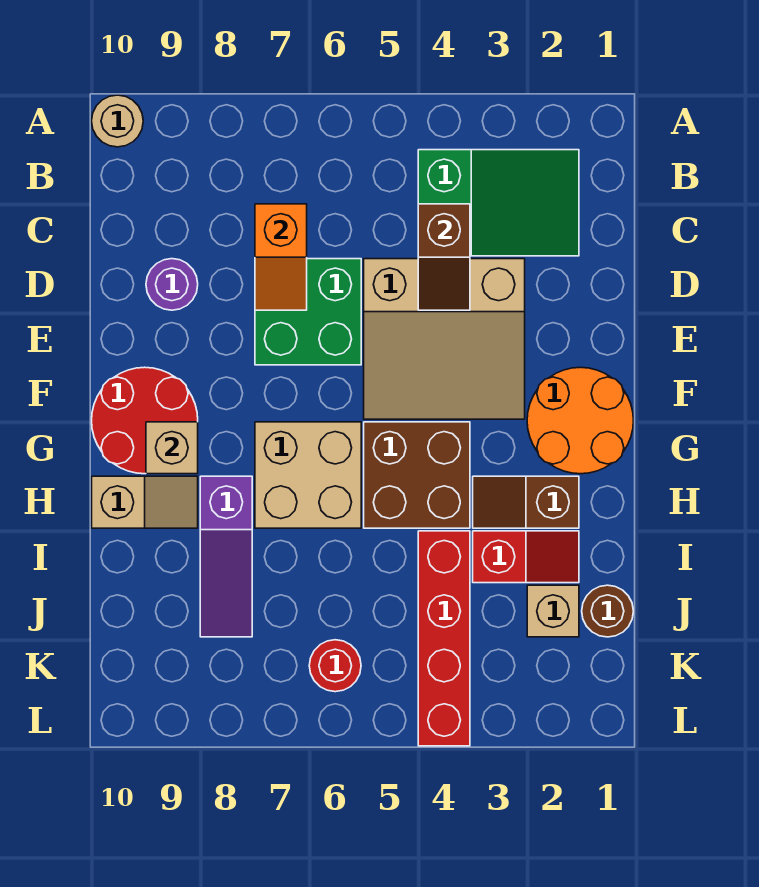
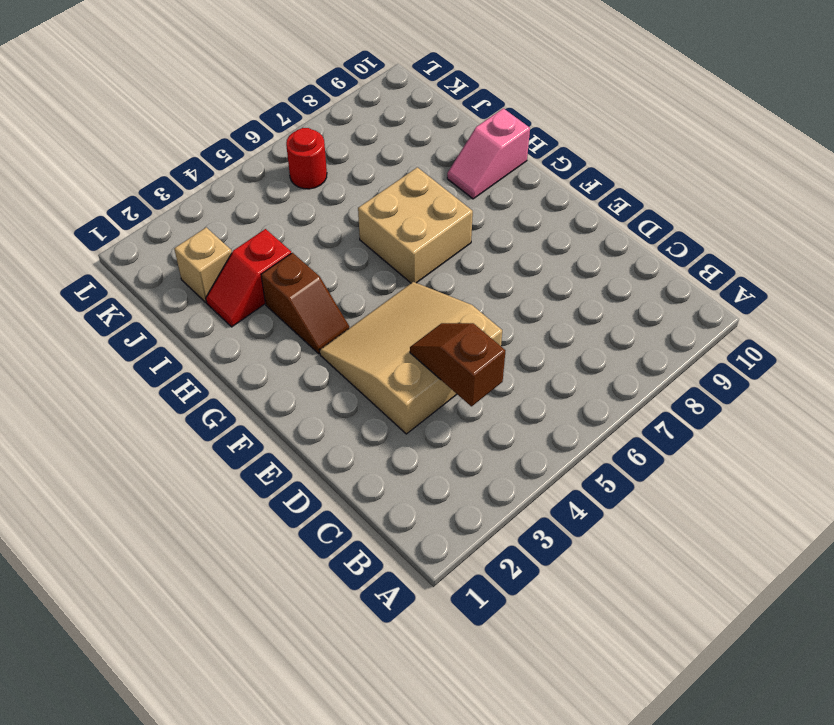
brown 1x2 slope [261,253,349,354] -> brown 1x2 slope turned to [473,476,579,528]
pink 1x2 slope [447,108,530,199] -> tan 1x2 slope [92,476,198,528]
none -> tan 1x1 round brick [92,95,143,147]
none -> green 2x3 slope [418,150,579,256]
none -> green 2x2 brick [255,259,361,365]

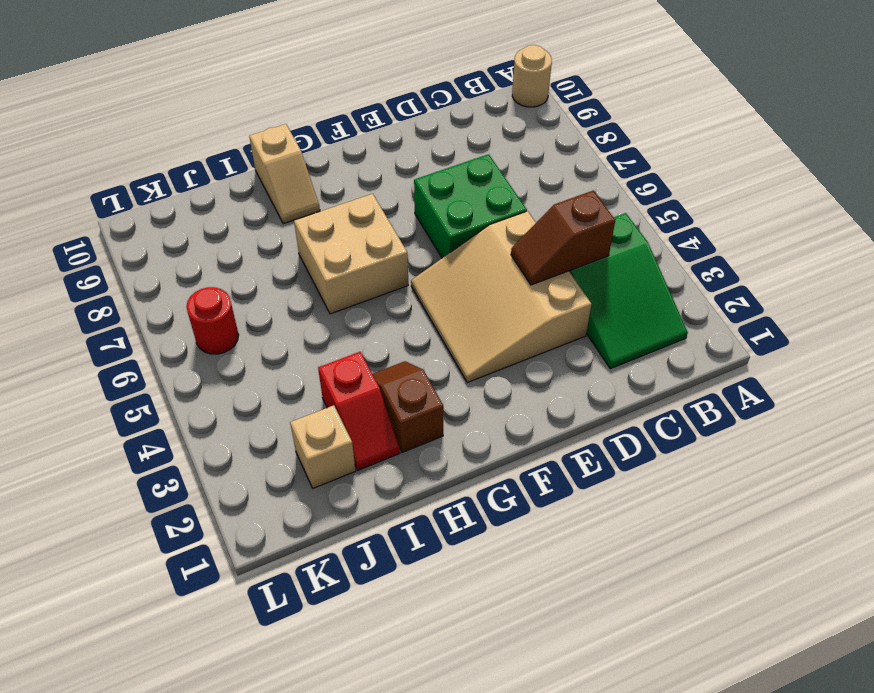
none -> purple 1x1 round brick [146,259,198,310]
none -> orange 2x2 round brick [527,367,633,474]
none -> red 2x2 round brick [92,367,198,474]

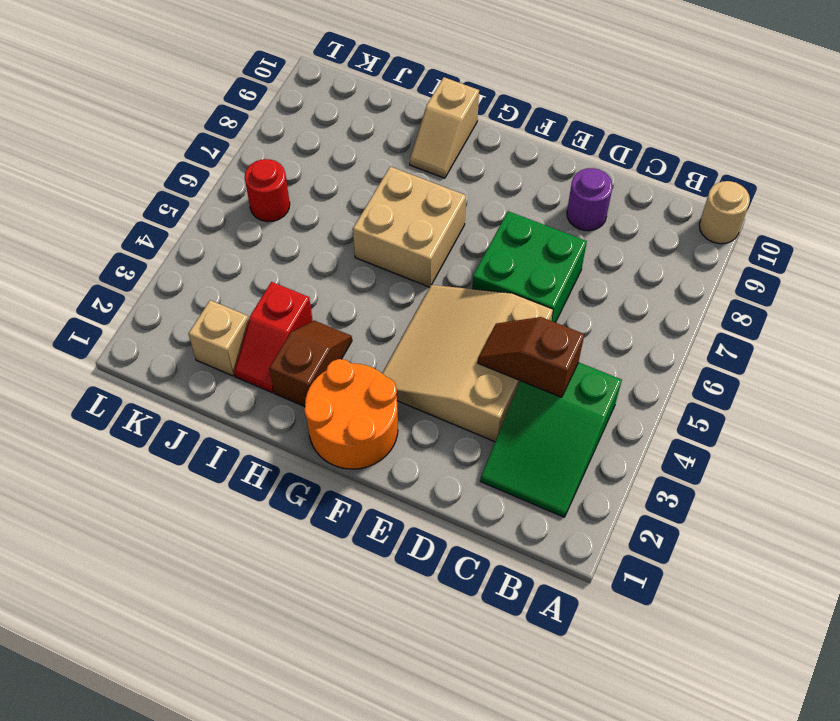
none -> red 2x2 round brick [92,367,198,474]
none -> brown 2x2 brick [364,422,470,528]
none -> purple 1x3 slope [200,476,252,637]

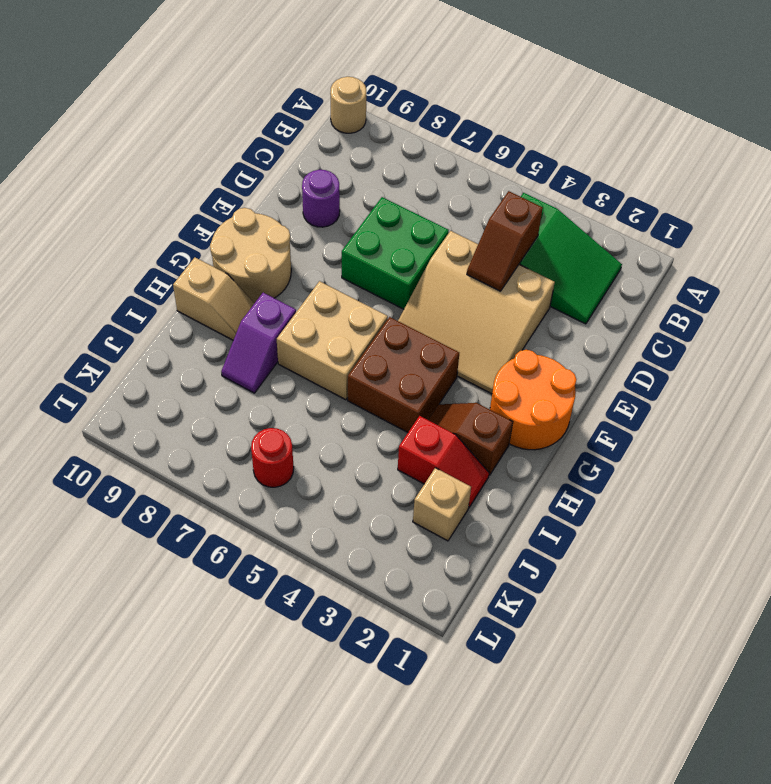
tan 2x2 round brick [210,208,291,303] -> red 2x2 round brick [92,367,198,474]
purple 1x2 slope [221,293,296,393] -> purple 1x3 slope [200,476,252,637]
none -> red 1x4 brick [418,531,470,746]
none -> brown 1x1 round brick [582,585,633,637]
none -> orange 1x2 slope [255,204,307,310]

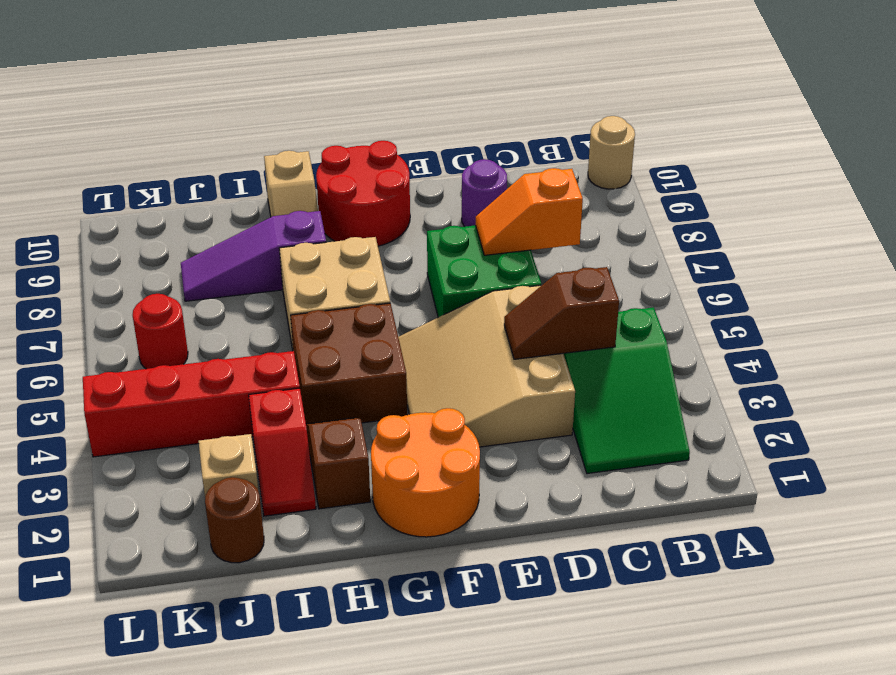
none -> tan 1x1 brick [146,422,198,474]

